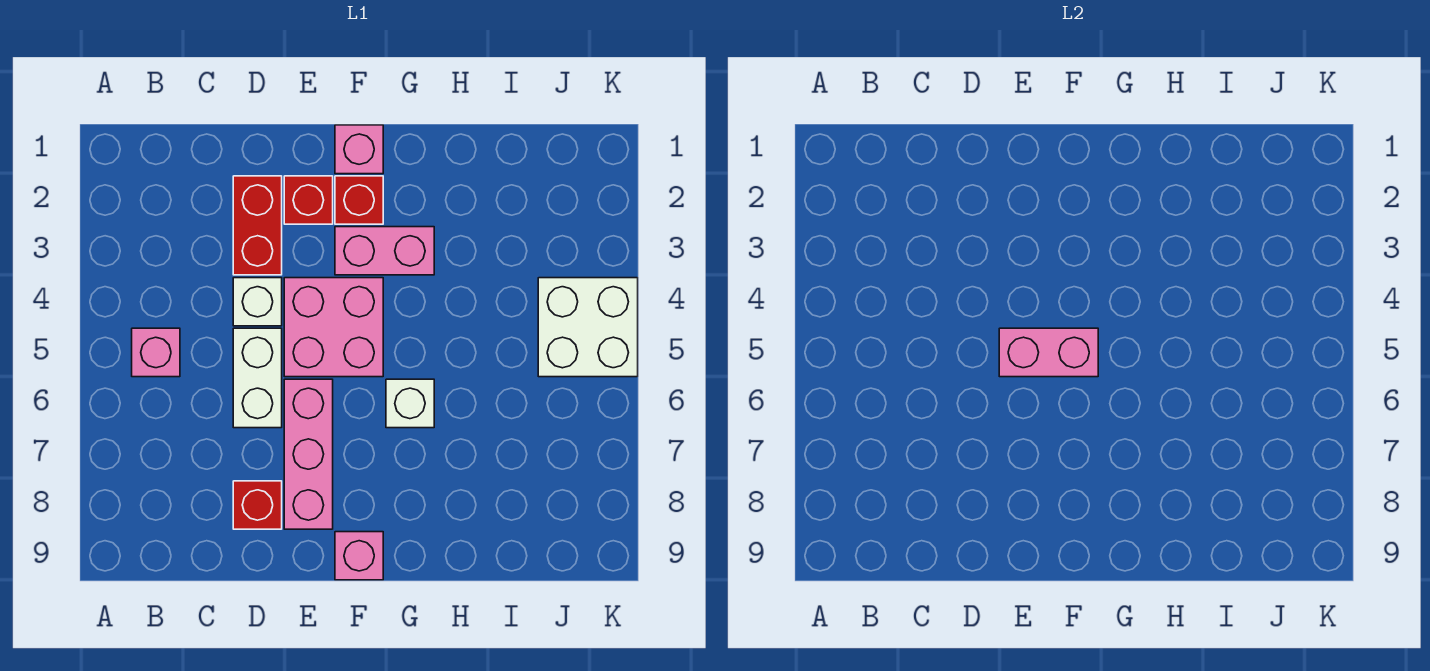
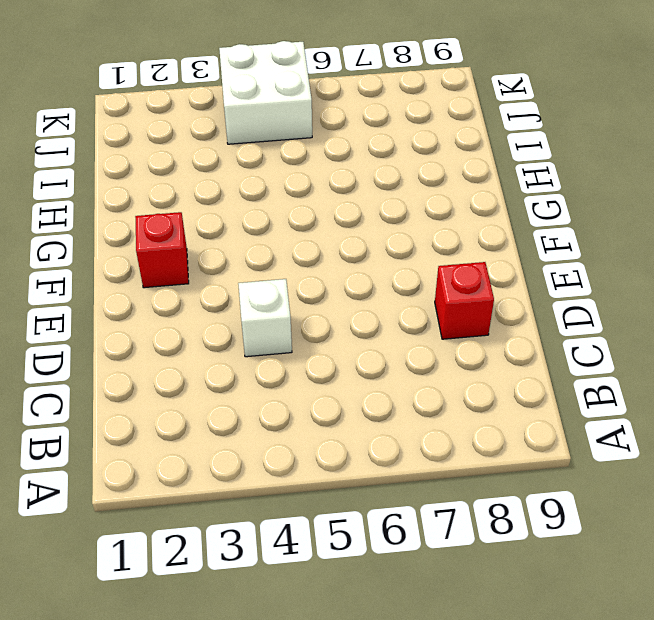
none -> pink 1x1 brick [132,328,180,377]
none -> red 1x2 brick [233,176,282,275]
none -> white 1x2 brick [233,328,282,428]

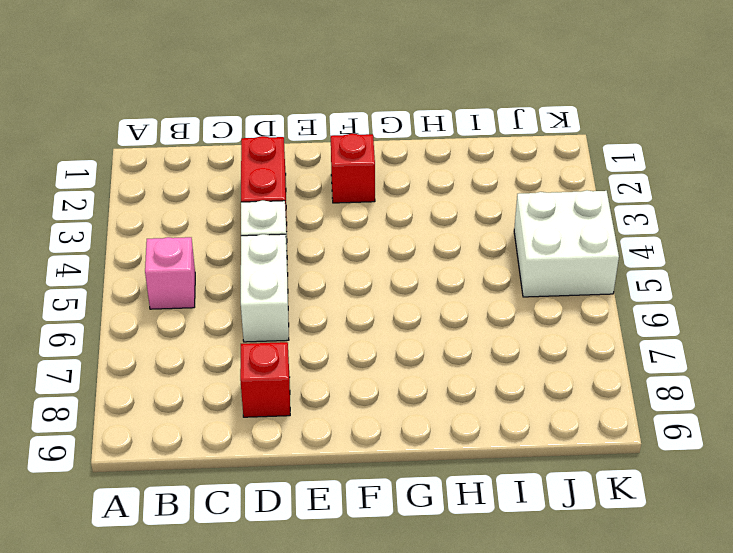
none -> red 1x1 brick [284,176,333,224]
none -> pink 2x2 brick [284,278,383,377]
none -> pink 1x3 brick [284,379,333,529]

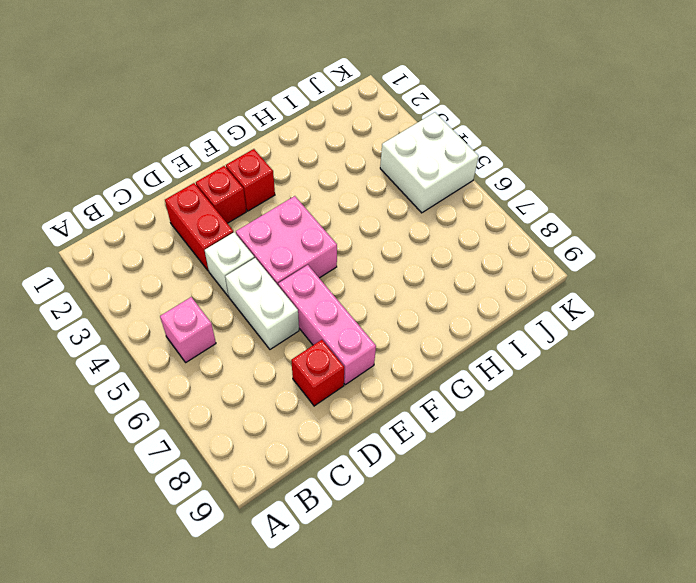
none -> pink 1x1 brick [335,125,383,174]
none -> pink 1x2 brick [335,227,434,275]
none -> pink 1x1 brick [335,532,383,580]

